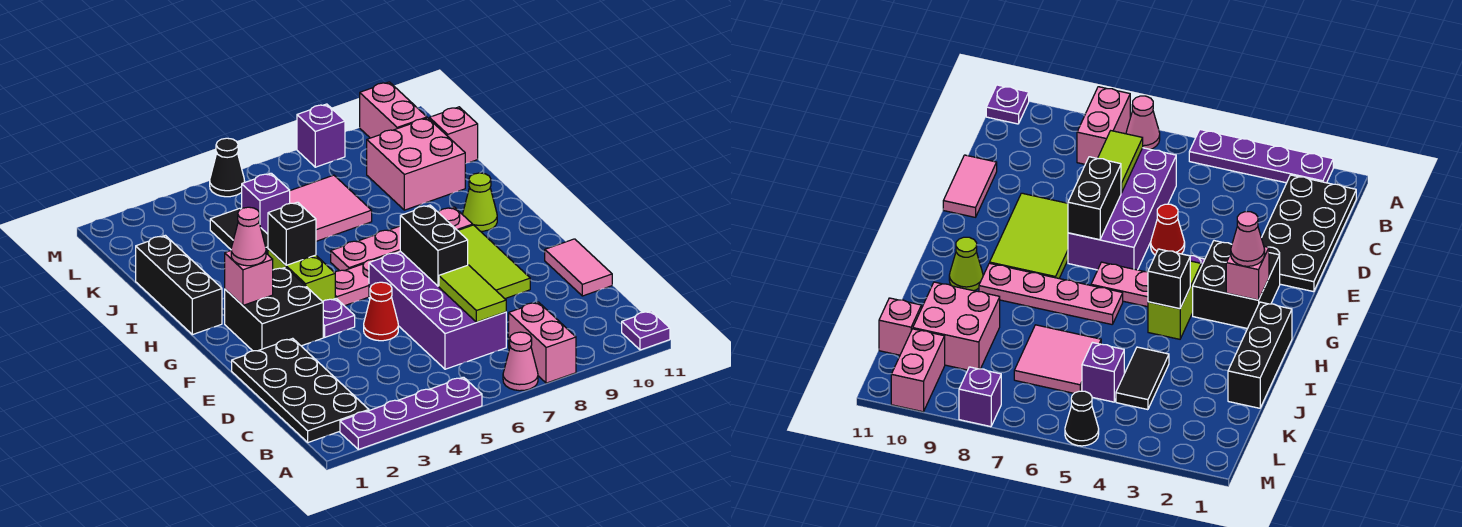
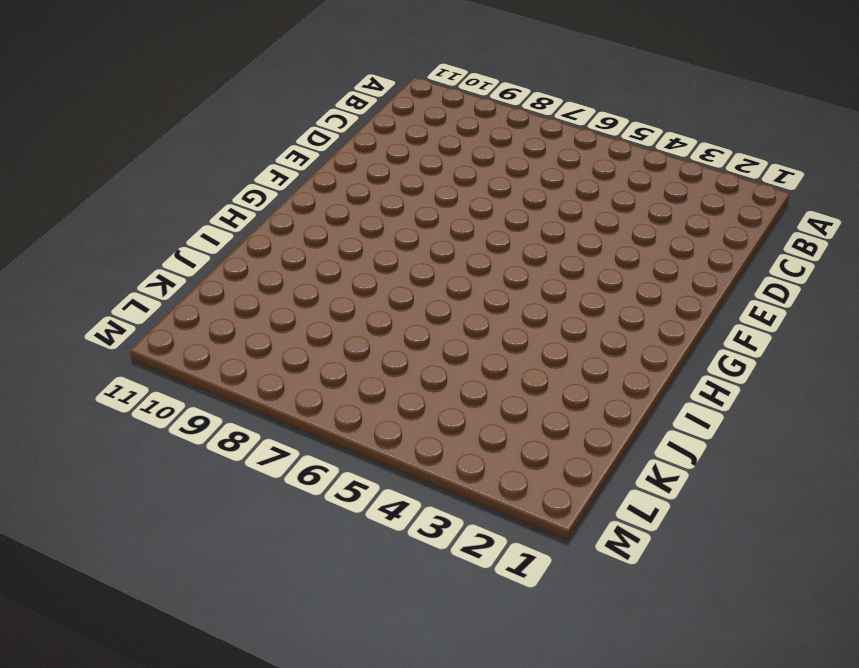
none -> purple 1x4 plate [340,377,482,449]
none -> pink 1x1 cone [503,332,538,391]
none -> pink 1x2 brick [509,302,576,383]

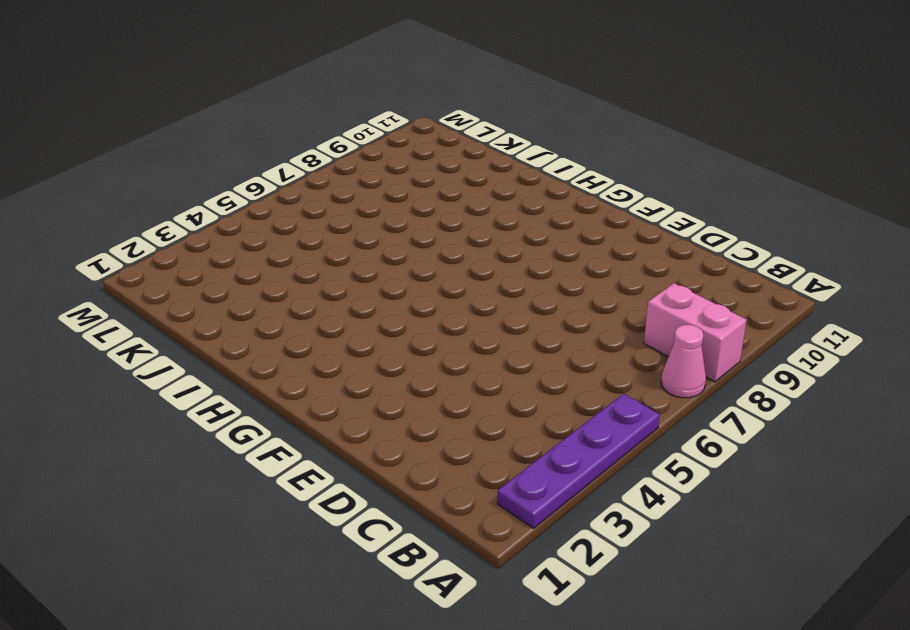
none -> purple 1x1 plate [622,311,670,350]
none -> black 2x4 plate [232,338,369,442]
none -> purple 2x4 brick [369,251,506,369]

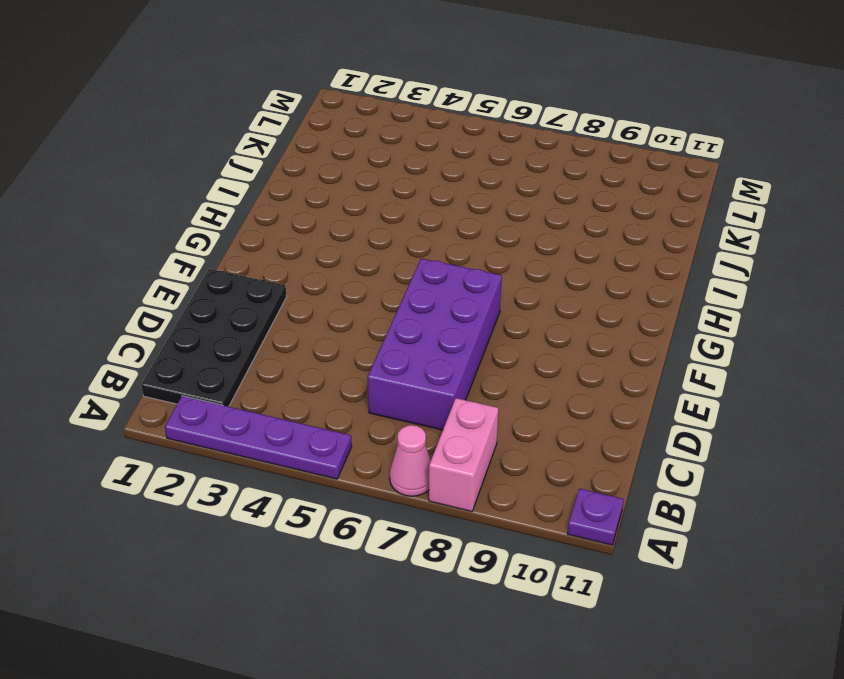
none -> pink 1x2 tile [545,239,612,296]
none -> red 1x1 cone [364,282,398,341]
none -> lime 2x3 tile [458,225,530,299]

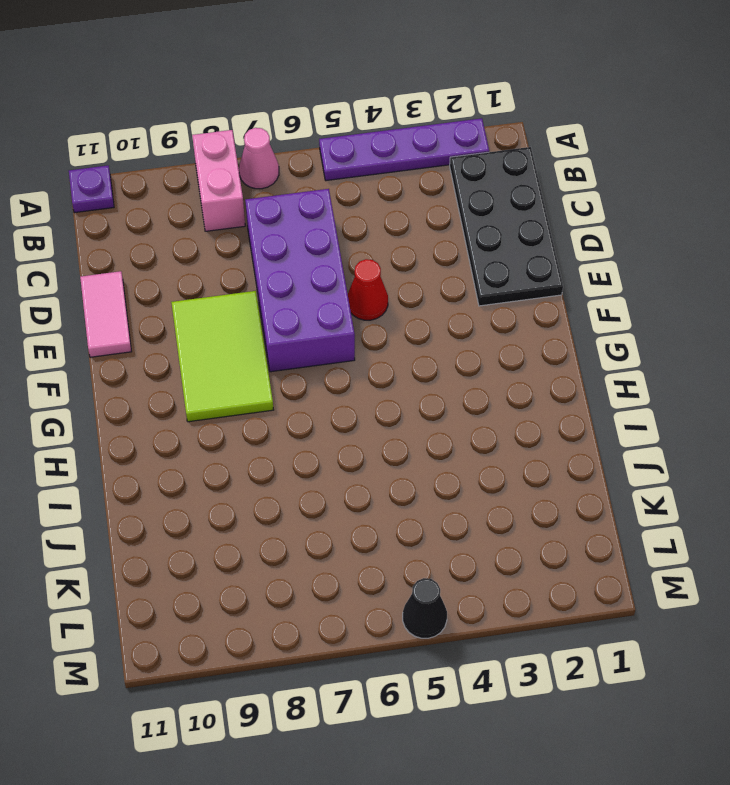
none -> black 2x2 brick [225,267,323,351]
none -> purple 1x1 plate [323,298,355,337]
none -> lime 1x2 brick [268,249,335,302]

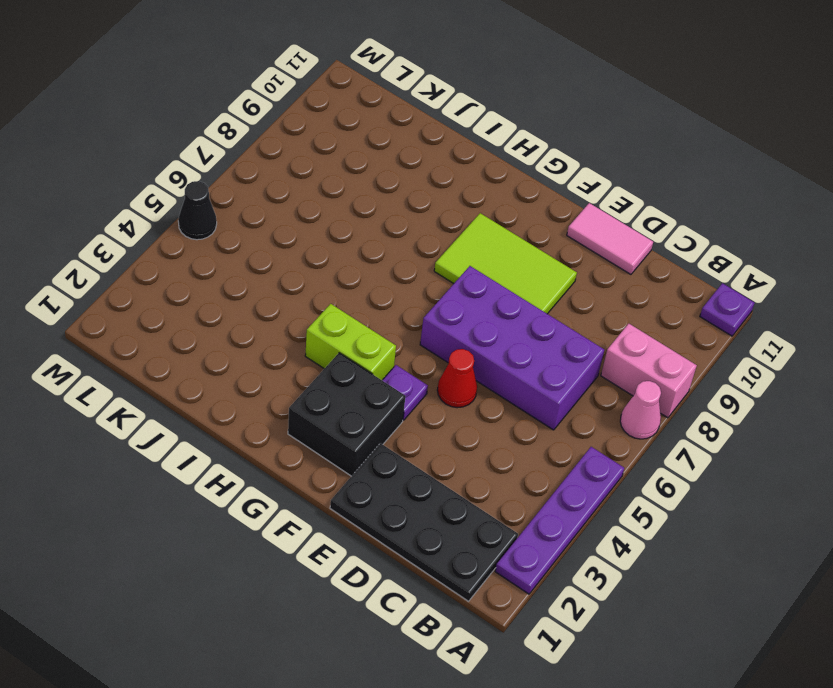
none -> pink 1x2 plate [335,258,380,306]
none -> black 1x3 brick [136,235,222,335]
none -> pink 1x4 plate [331,207,473,271]

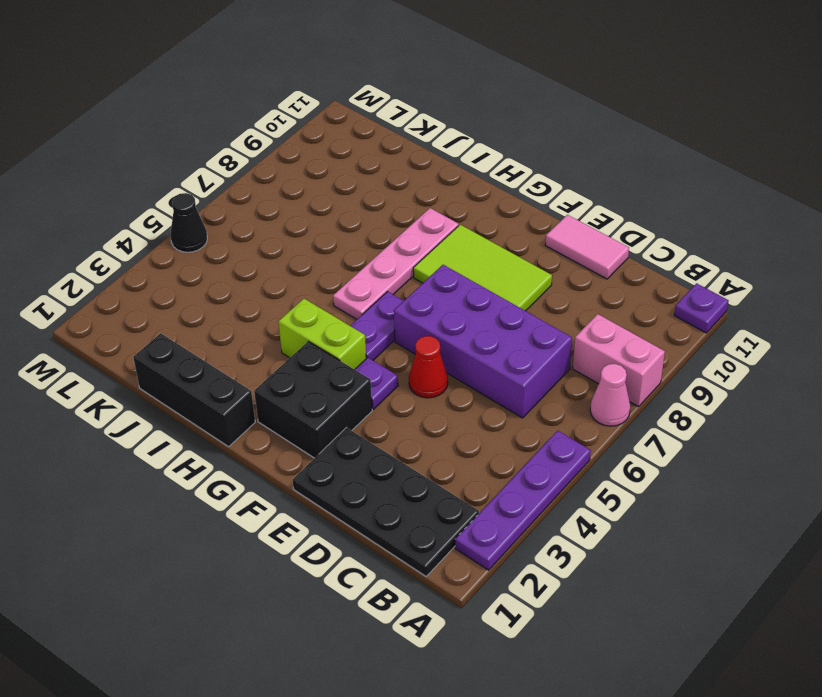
purple 1x2 plate [351,292,403,360] -> pink 1x2 plate [335,258,380,306]
none -> lime 1x1 cone [462,173,497,231]
none -> black 1x2 tile [210,208,268,254]
none -> pink 2x2 tile [290,175,372,241]

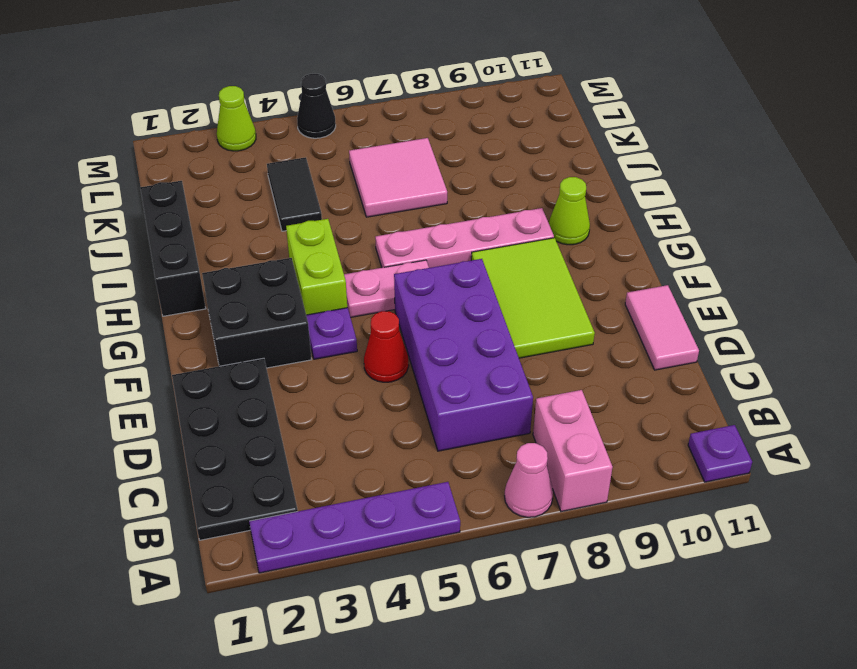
lime 1x1 cone [217,86,256,151] -> none
none -> pink 2x2 brick [367,118,465,210]
none -> purple 1x1 brick [242,173,290,234]
none -> pink 1x1 brick [429,107,478,164]

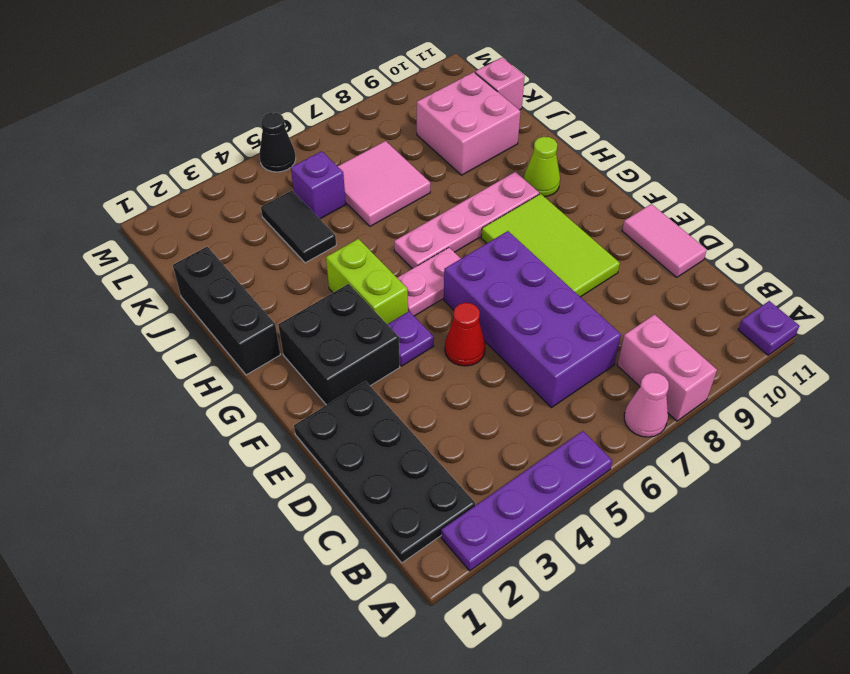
none -> pink 1x2 brick [360,82,427,138]
none -> purple 1x1 brick [297,104,345,167]
none -> lime 1x2 tile [439,265,506,322]

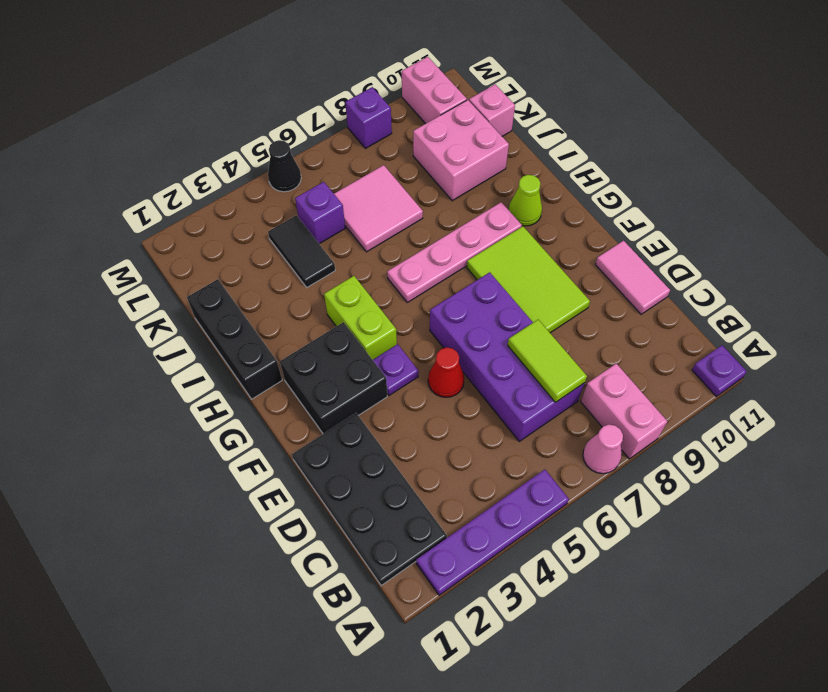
none -> pink 1x2 plate [335,258,380,306]
none -> black 1x2 brick [400,205,468,286]
none -> pink 1x1 brick [225,251,273,305]

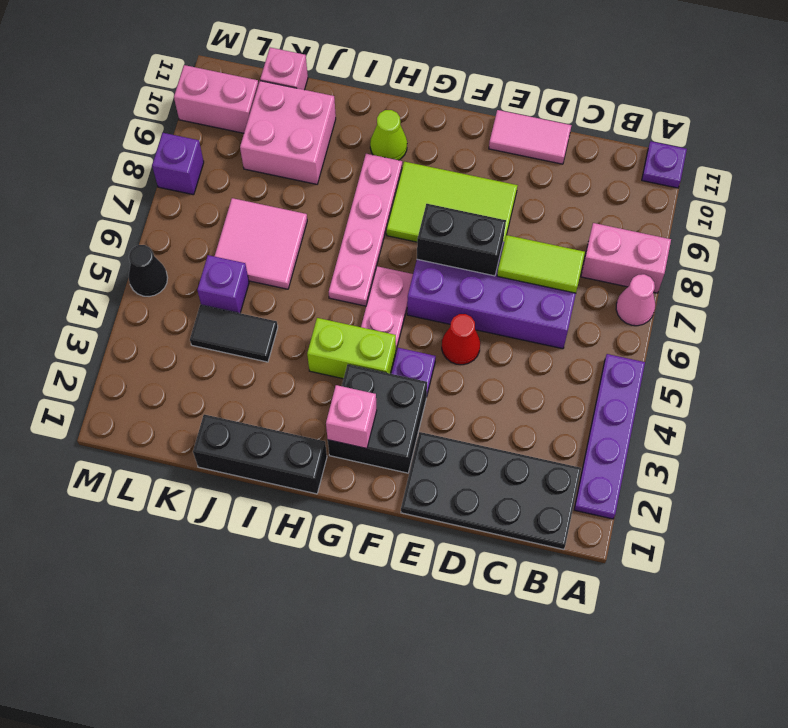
none -> black 1x1 brick [268,202,316,265]
none -> pink 1x1 cone [231,207,266,266]

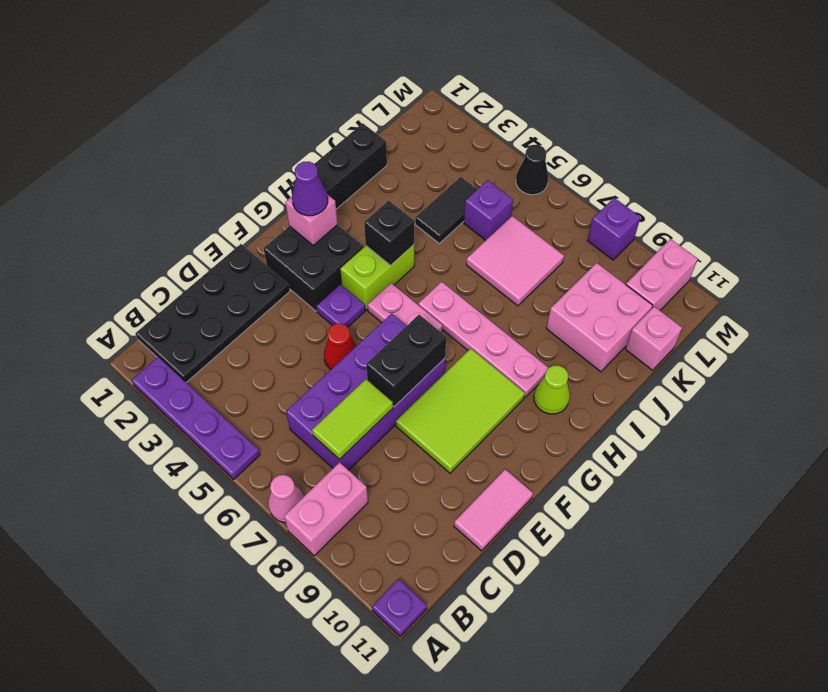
purple 1x1 cone [292,162,328,216] -> pink 1x1 cone [231,207,266,266]

